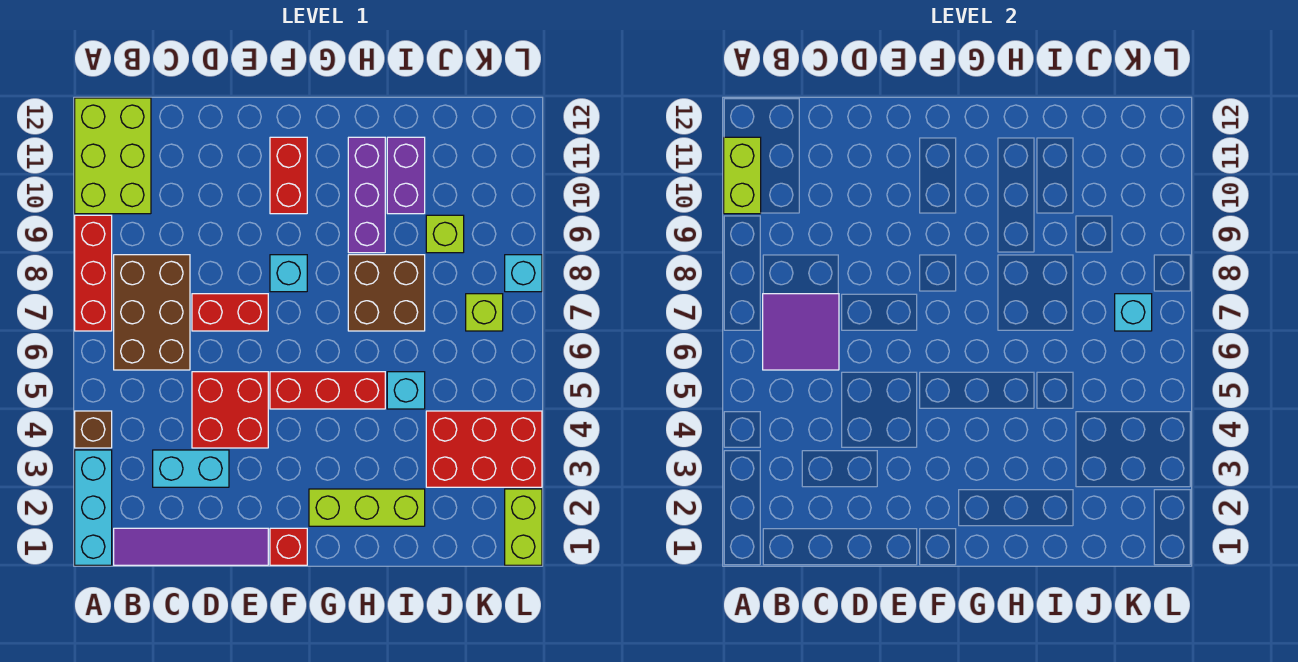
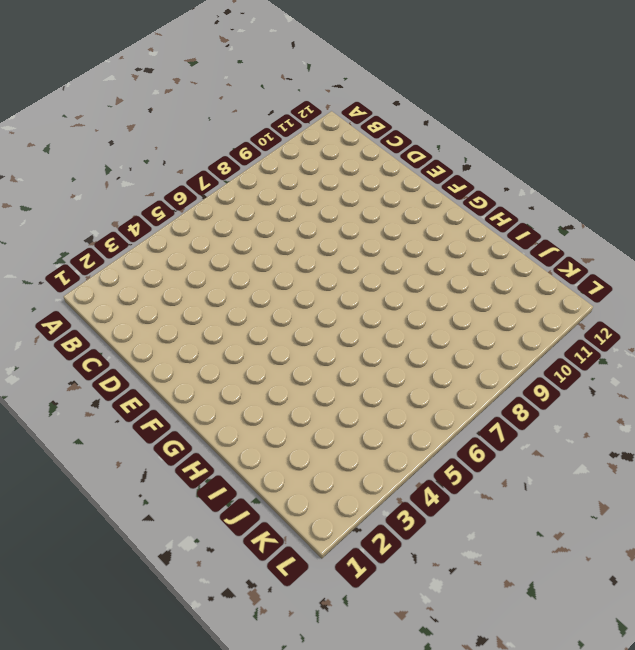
none -> cyan 1x3 brick [75,450,112,565]
none -> brown 1x1 brick [75,411,112,448]
none -> red 1x3 brick [75,215,112,331]

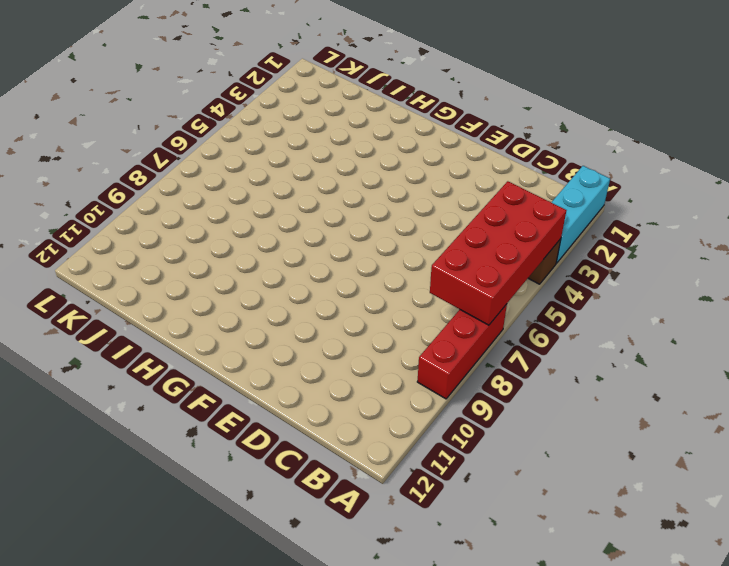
red 2x4 brick [430,181,566,325] -> purple 2x2 tile [763,294,839,370]
none -> lime 2x3 brick [75,98,151,214]
none -> purple 1x4 tile [114,528,268,565]
none -> brown 2x3 brick [114,255,190,370]

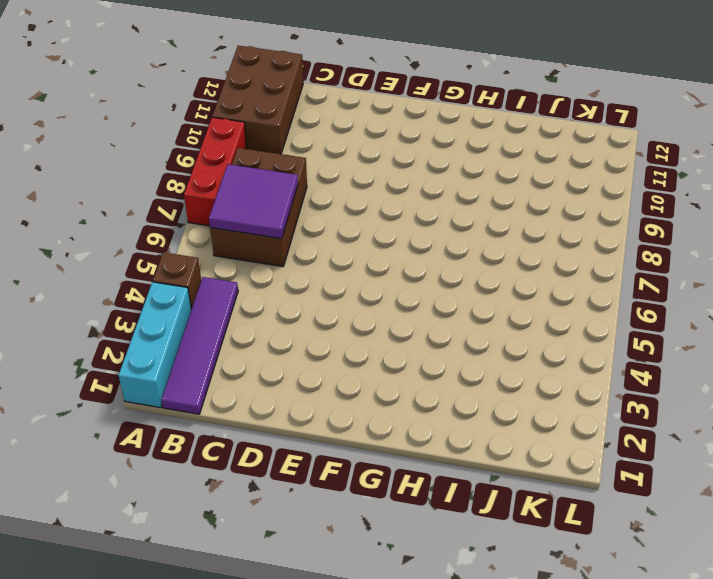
brown 2x3 brick [212,46,303,154] -> lime 2x3 brick [75,98,151,214]
purple 1x4 tile [161,277,238,414] -> purple 1x4 tile turned to [114,528,268,565]
none -> cyan 1x2 brick [153,450,229,487]
none -> red 2x2 brick [192,372,268,448]
none -> red 1x2 brick [192,294,268,331]

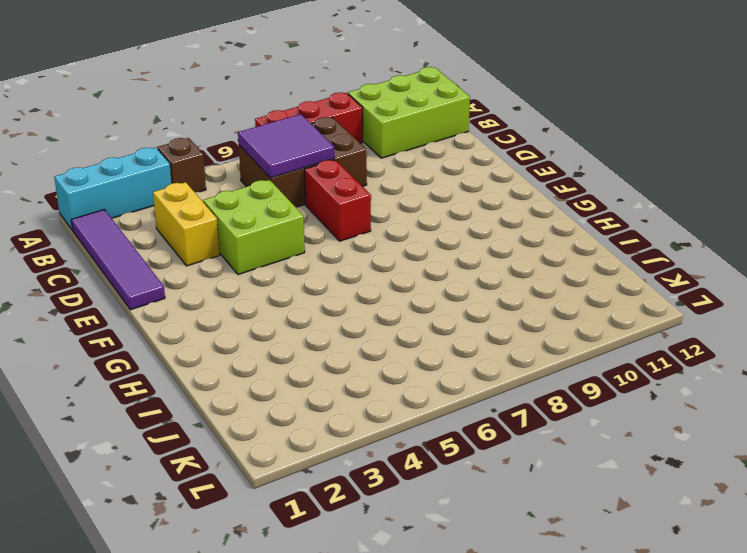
yellow 1x2 brick [153,182,220,266] -> cyan 1x2 brick [153,450,229,487]
lime 2x2 brick [203,180,305,275] -> red 2x2 brick [192,372,268,448]
none -> red 1x1 brick [270,528,307,565]
none -> red 1x3 brick [270,372,385,409]
none -> cyan 1x1 brick [270,255,307,292]

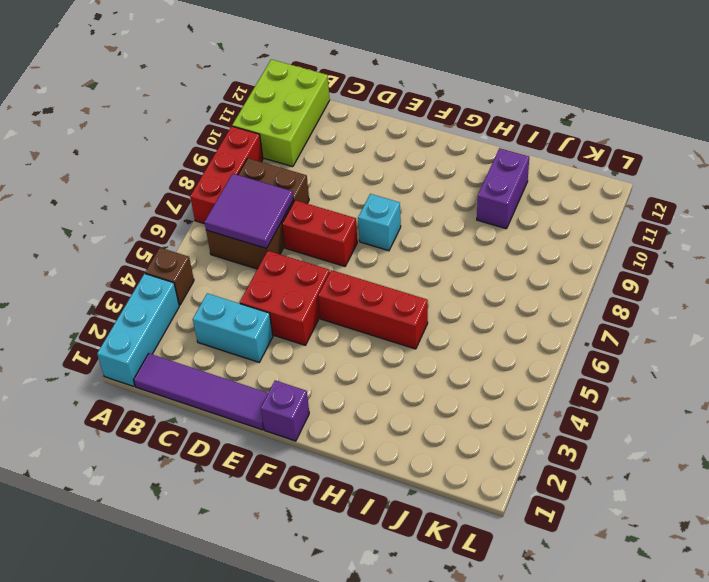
purple 1x1 brick [261,381,309,441] -> red 1x1 brick [270,528,307,565]
none -> red 1x2 brick [270,137,307,214]
none -> lime 1x3 brick [309,489,425,526]
none -> brown 2x2 brick [348,255,425,331]

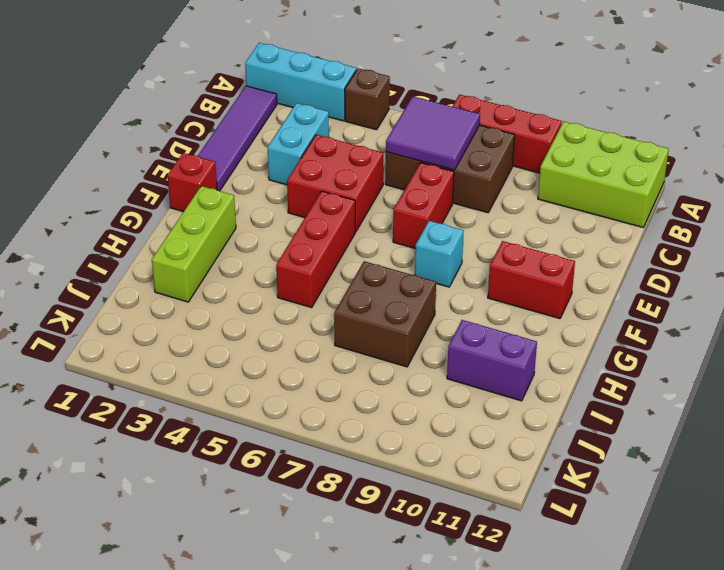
none -> purple 1x3 brick [348,137,385,253]
none -> cyan 1x1 brick [387,372,425,409]
none -> red 2x3 brick [426,411,542,487]

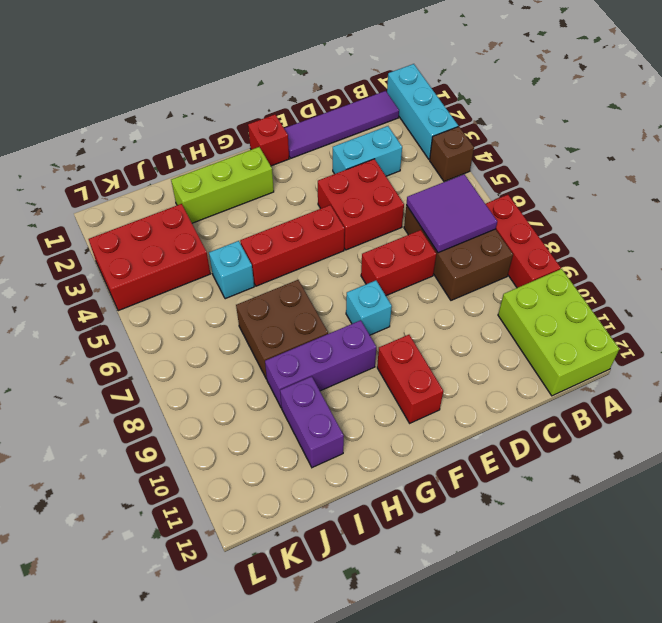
purple 1x3 brick [265,320,376,408] -> purple 1x3 brick turned to [348,137,385,253]
none -> lime 1x1 brick [426,215,464,253]
none -> lime 1x1 brick [466,294,503,331]
none -> lime 1x2 brick [505,489,542,565]

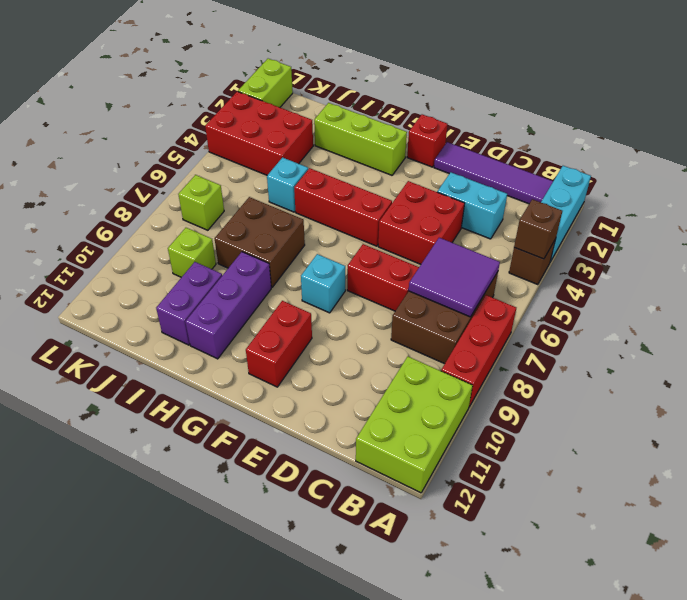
brown 1x1 brick [514,199,562,259] -> none
none -> cyan 1x1 brick [505,255,542,292]
none -> lime 1x2 brick [724,137,761,214]
none -> cyan 1x1 brick [1115,294,1152,331]

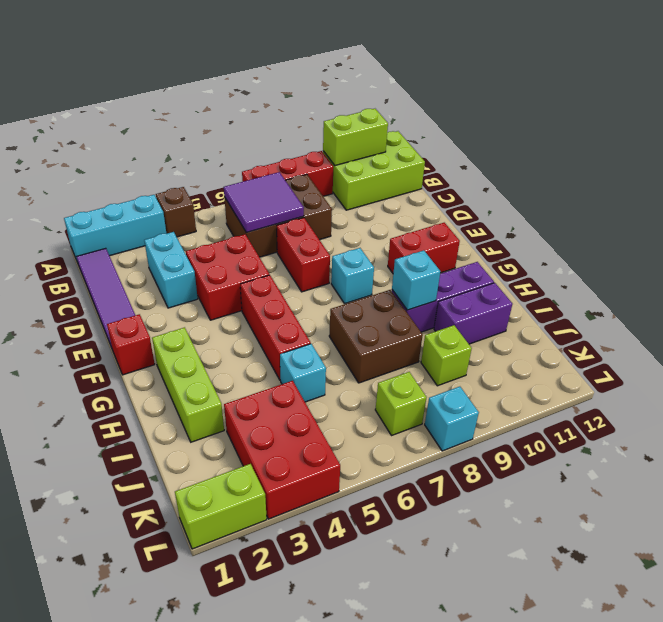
cyan 1x1 brick [392,250,440,310] -> cyan 1x1 brick moved to [1115,294,1152,331]

